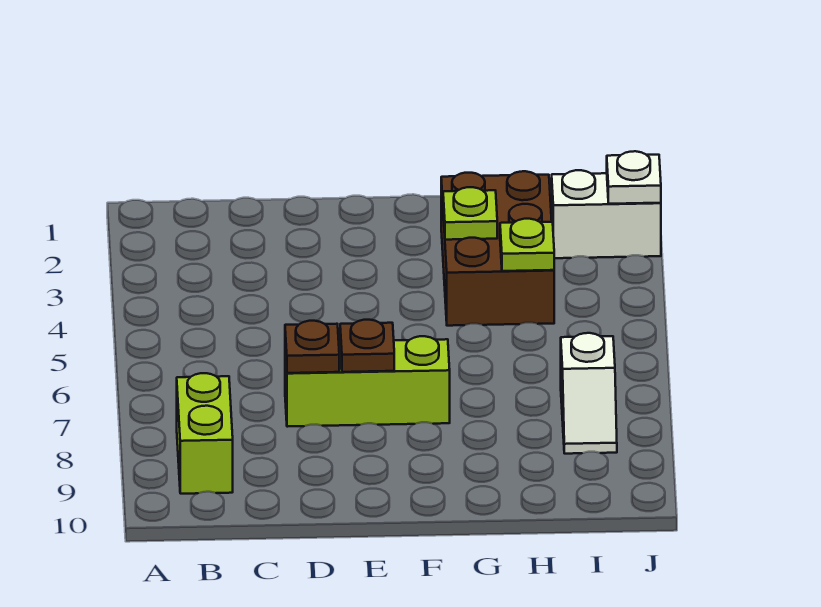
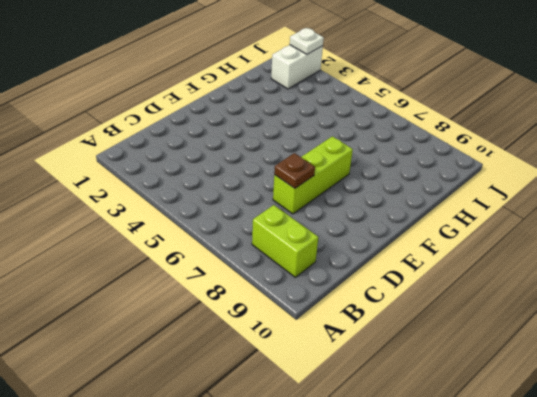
none -> brown 2x3 brick [441,171,554,326]
none -> white 1x2 slope [561,333,617,454]

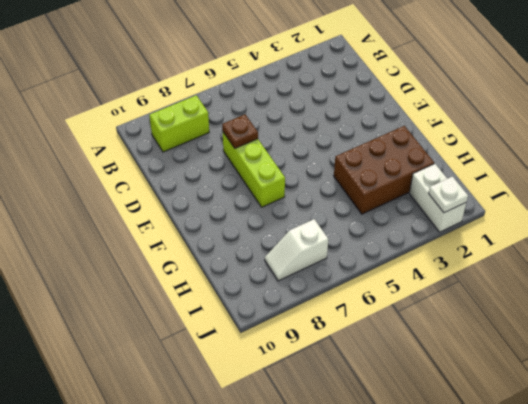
none -> brown 1x1 plate [340,320,394,372]
none -> lime 1x1 plate [443,187,497,240]

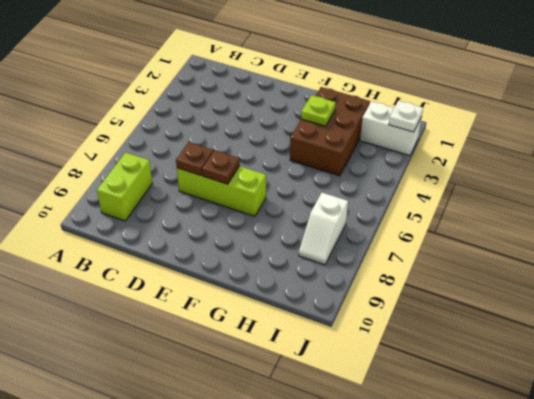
none -> lime 1x1 plate [500,219,554,271]

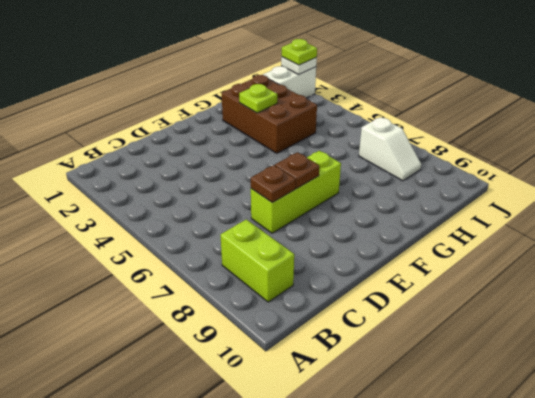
lime 1x1 plate [282,39,317,65] -> lime 1x1 plate moved to [500,219,554,271]

